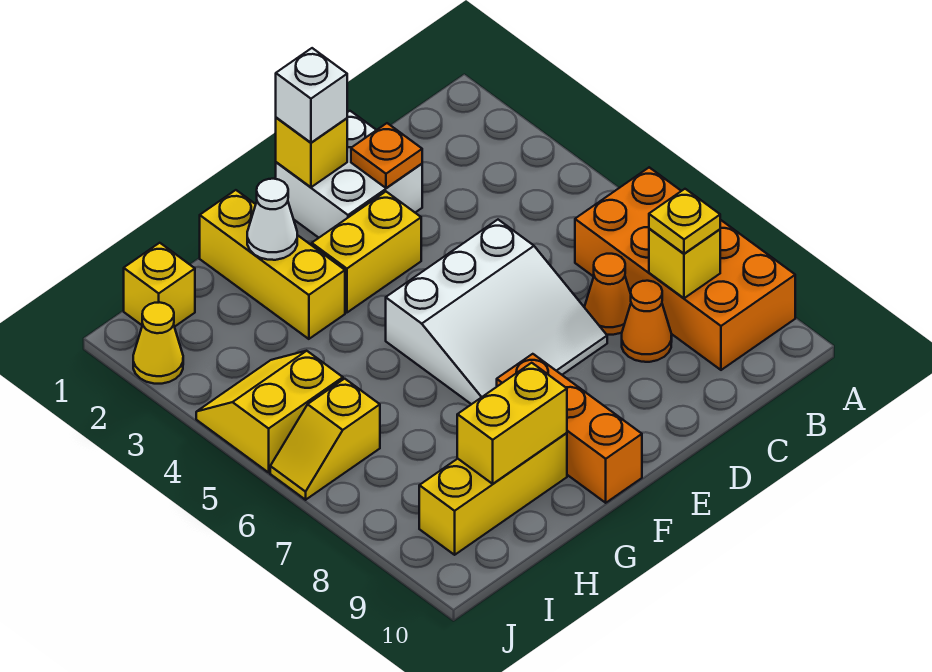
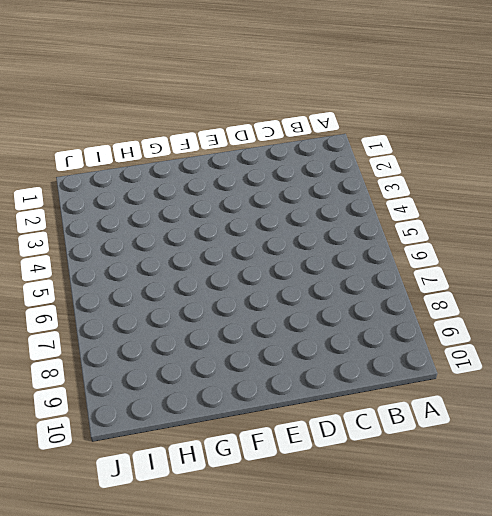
none -> orange 2x4 brick [575,167,795,370]
none -> orange 1x1 cone [585,254,631,335]
none -> orange 1x1 cone [622,281,672,362]

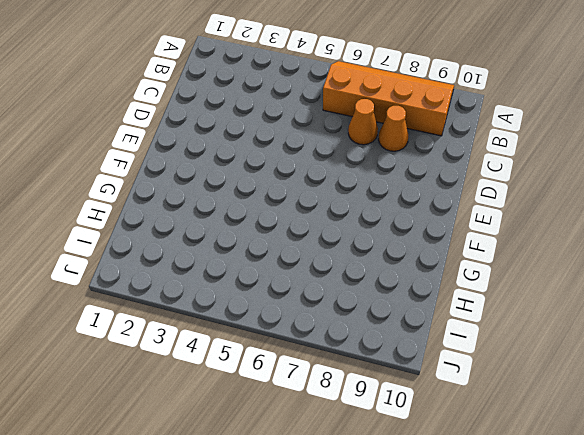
orange 2x4 slope [323,61,454,136] -> orange 2x4 brick [575,167,795,370]
none -> white 2x2 brick [276,111,422,238]
none -> white 3x3 slope [386,220,607,404]
none -> yellow 1x2 brick [312,192,421,313]

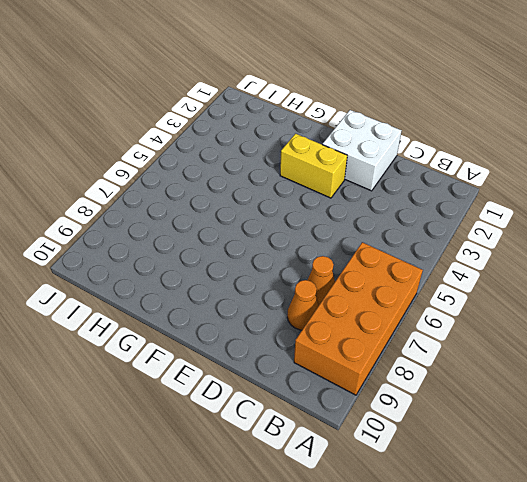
none -> white 3x3 slope [386,220,607,404]
none -> orange 1x3 brick [497,354,642,503]
none -> yellow 1x3 brick [200,190,345,339]

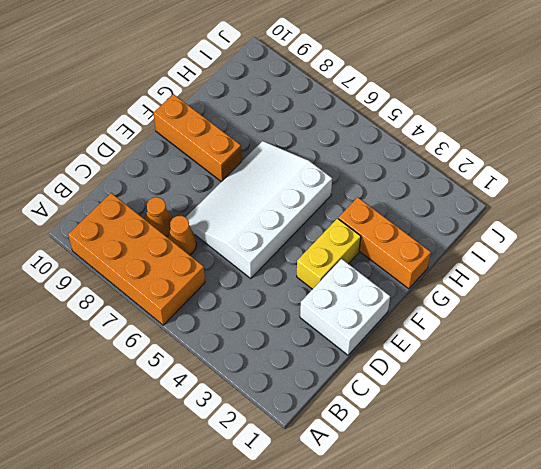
white 3x4 slope [186,141,332,278] -> white 3x3 slope [386,220,607,404]
orange 1x3 brick [338,197,431,289] -> yellow 1x3 brick [200,190,345,339]
none -> yellow 1x3 brick [419,433,567,555]
none -> yellow 1x1 brick [124,243,195,327]
none -> yellow 2x2 slope [196,351,343,472]

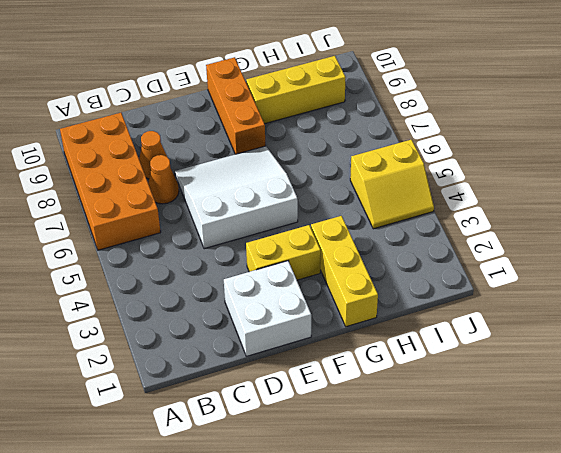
none -> yellow 1x1 brick [124,243,195,327]
none -> yellow 1x2 slope [270,379,380,500]
none -> yellow 1x1 cone [133,302,183,384]

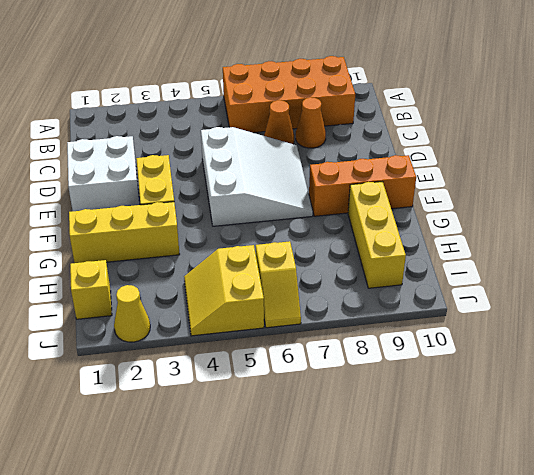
none -> yellow 1x1 brick [649,229,720,298]
none -> orange 1x1 plate [351,123,422,188]
none -> yellow 1x1 brick [276,118,347,187]

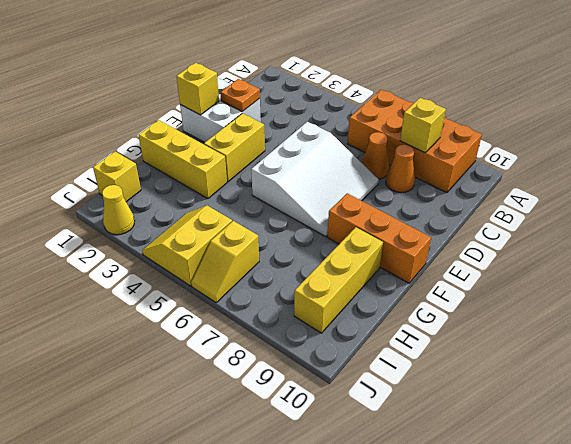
none -> white 1x1 cone [247,179,297,260]
none -> yellow 1x2 brick [457,363,567,484]
none -> yellow 1x1 plate [649,189,720,254]

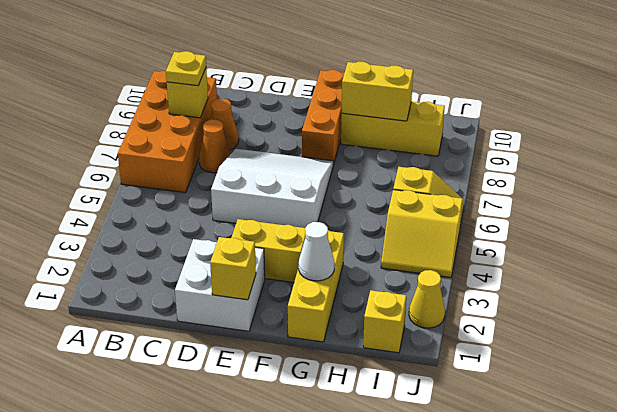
none -> orange 1x1 plate [351,123,422,188]
none -> white 1x1 brick [276,48,347,143]

